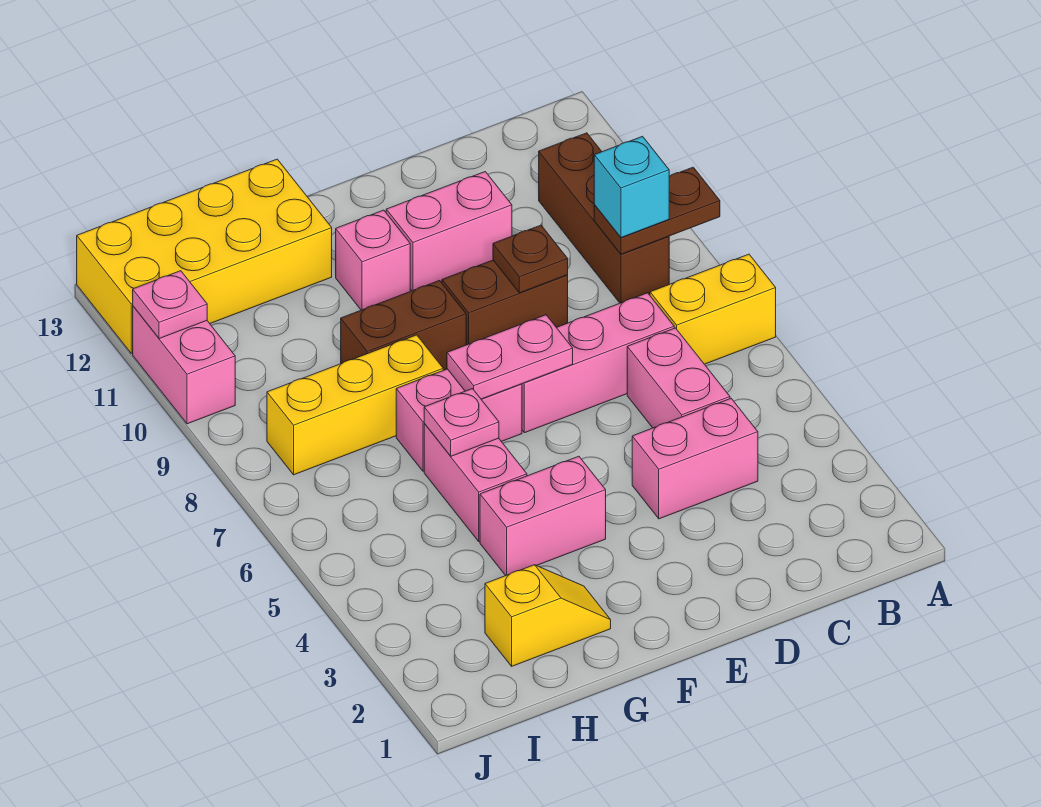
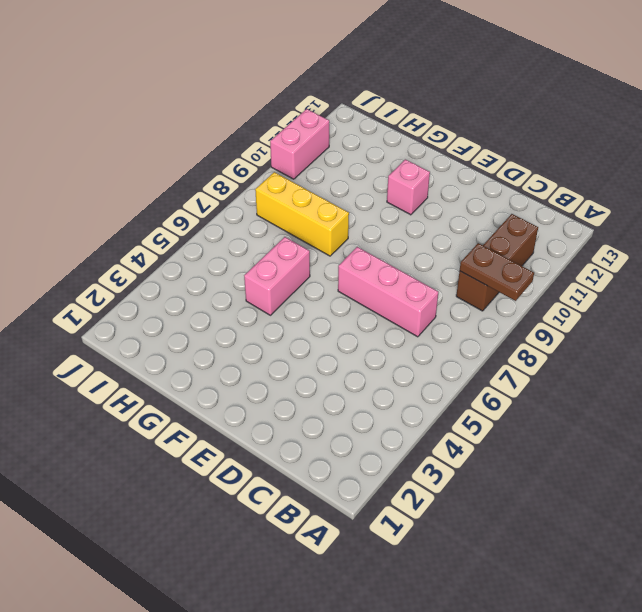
none -> yellow 1x2 brick [650,254,776,364]
none -> pink 1x2 brick [632,399,758,519]
none -> pink 1x2 brick [627,328,730,428]

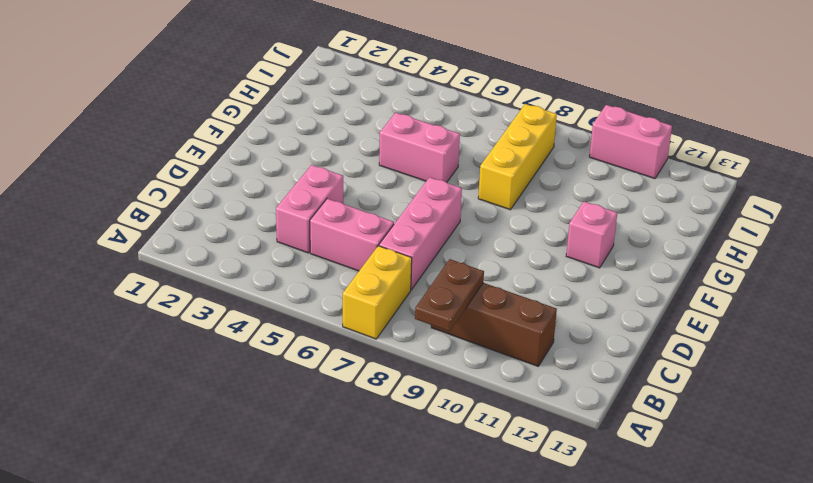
none -> brown 1x2 brick [442,260,568,345]
none -> pink 1x2 brick [386,172,512,291]
none -> pink 1x2 brick [480,456,606,576]

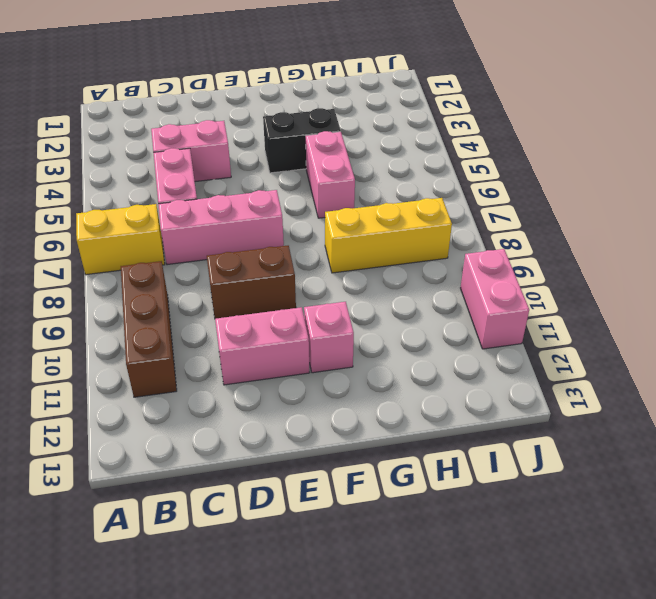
black 1x2 brick [263,108,341,173] -> pink 1x2 brick [480,456,606,576]
none -> pink 1x2 brick [396,369,522,471]
none -> brown 1x2 brick [341,281,466,370]
none -> yellow 1x2 slope [485,565,611,666]

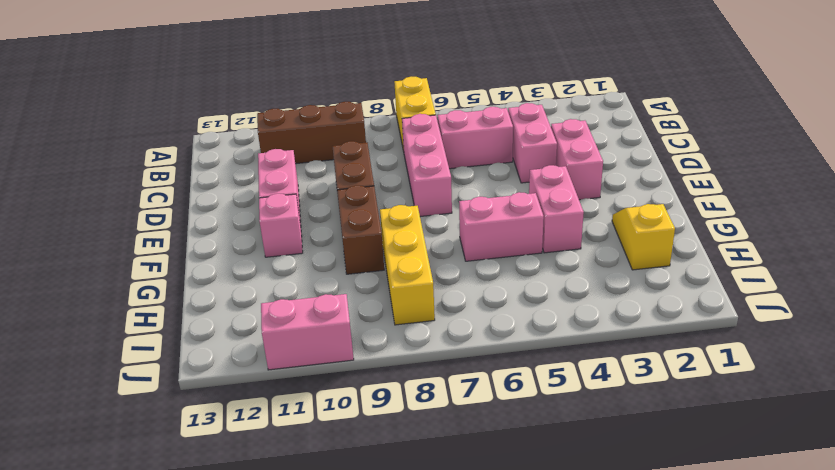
pink 1x2 brick [551,119,603,200] -> pink 1x2 brick moved to [396,369,522,471]
none -> yellow 2x4 brick [77,159,332,353]
none -> brown 1x2 plate [594,167,720,254]
none -> brown 1x1 plate [493,225,568,293]

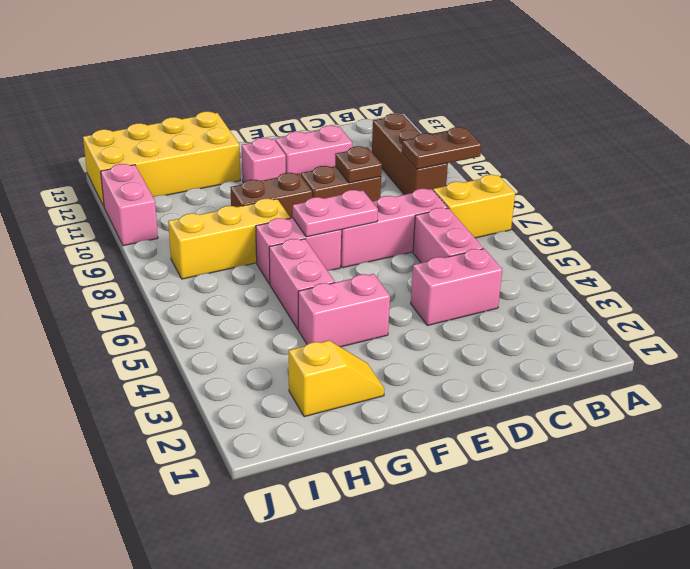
none -> pink 1x1 plate [424,389,499,456]
none -> pink 1x1 plate [133,271,207,339]
none -> cyan 1x1 brick [594,136,669,238]

